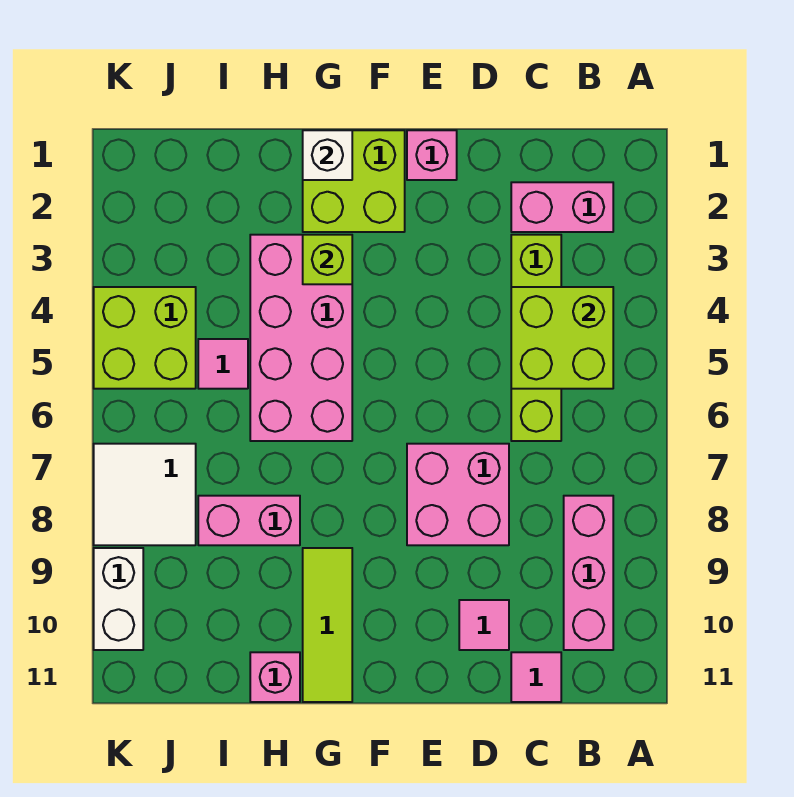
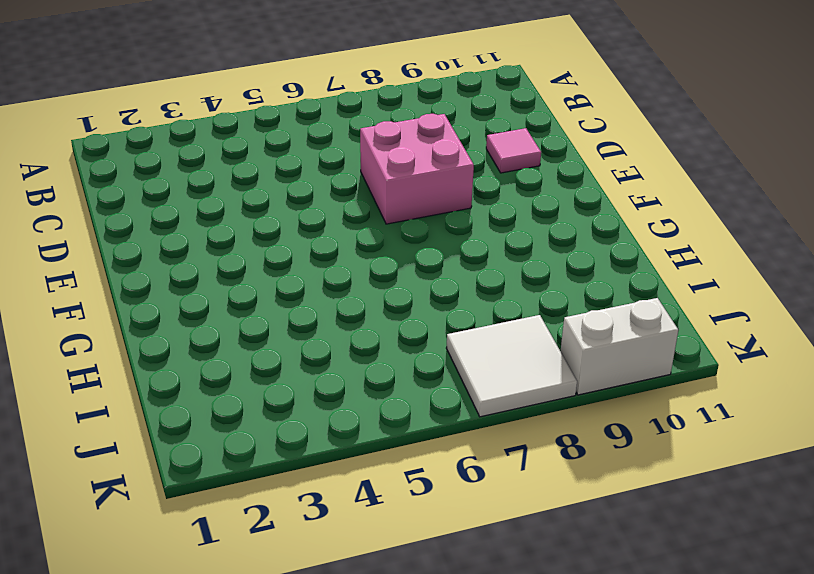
none -> pink 1x2 brick [511,182,613,232]
none -> pink 1x3 brick [564,496,613,650]
none -> lime 1x4 brick [511,235,561,441]

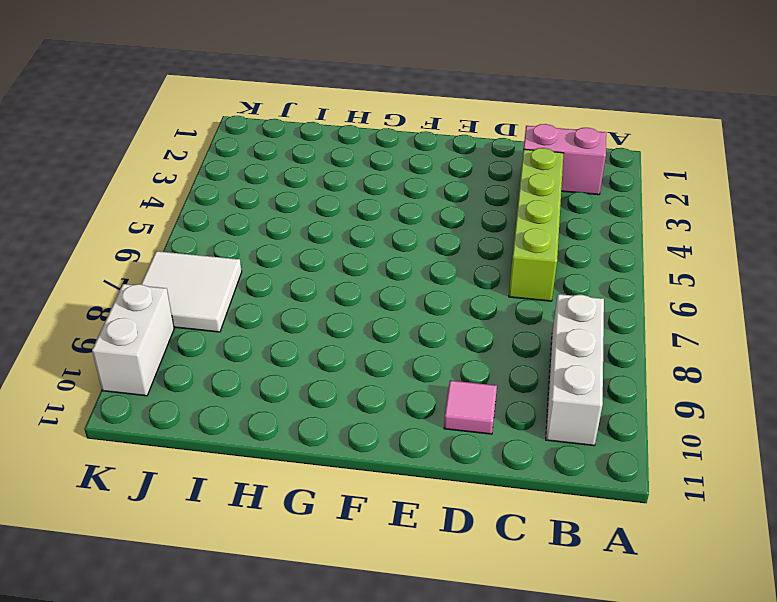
white 1x3 brick [546,294,604,446] -> pink 1x3 brick [564,496,613,650]
none -> pink 1x1 tile [511,652,561,702]
none -> pink 2x2 brick [407,444,509,545]
none -> pink 1x1 brick [407,130,457,180]

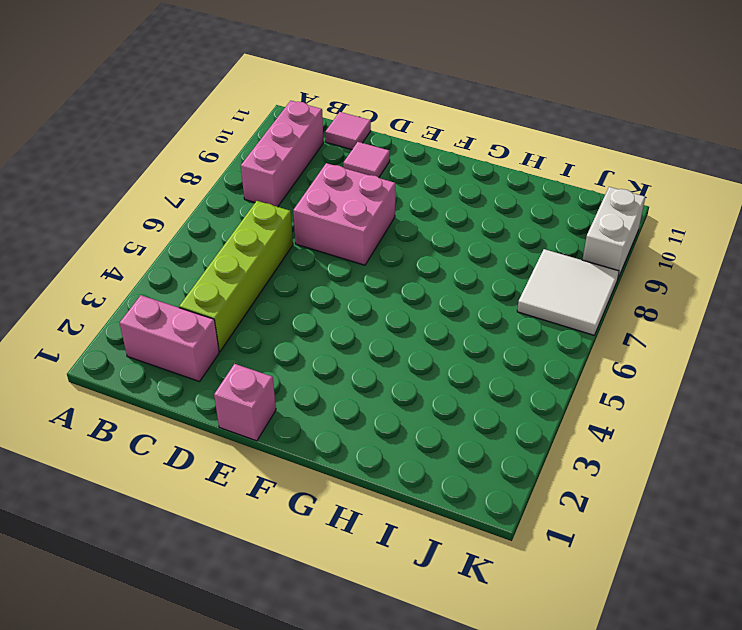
none -> lime 2x2 brick [303,130,405,232]
none -> pink 2x4 brick [250,235,352,441]
none -> lime 1x3 tile [303,548,352,702]

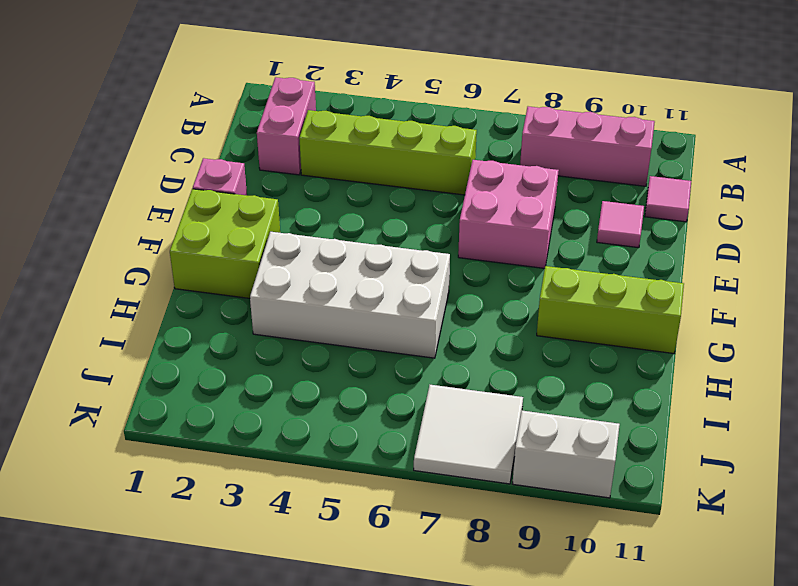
white 2x4 brick [250,232,450,358] -> pink 2x4 brick [250,235,352,441]
lime 1x3 brick [537,266,684,354] -> lime 1x3 tile [303,548,352,702]
none -> pink 1x2 brick [198,496,300,545]
none -> pink 1x1 brick [250,652,300,702]
none -> pink 1x1 tile [198,339,248,389]

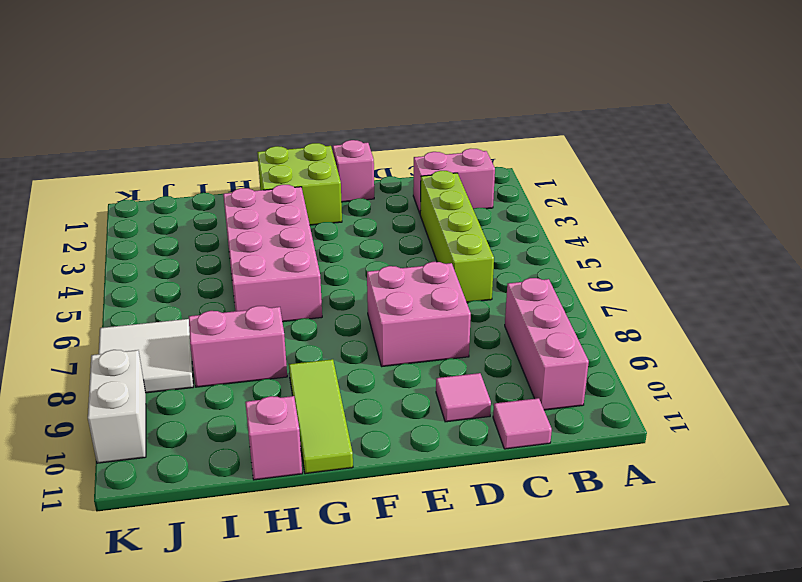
none -> pink 1x1 tile [198,339,248,389]
none -> lime 2x2 brick [94,287,196,389]
none -> lime 2x2 brick [511,287,613,389]

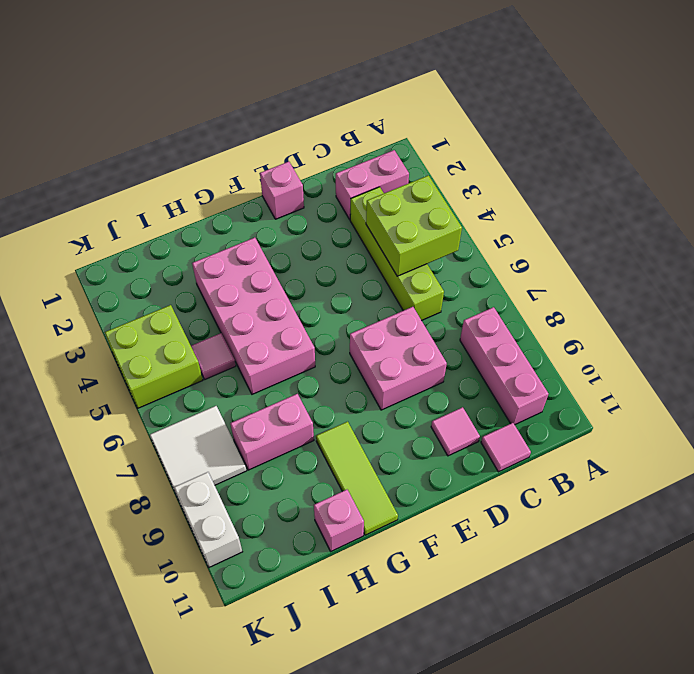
none -> lime 2x2 brick [303,130,405,232]
none -> white 1x1 brick [303,130,352,180]
none -> lime 1x1 brick [303,235,352,284]

